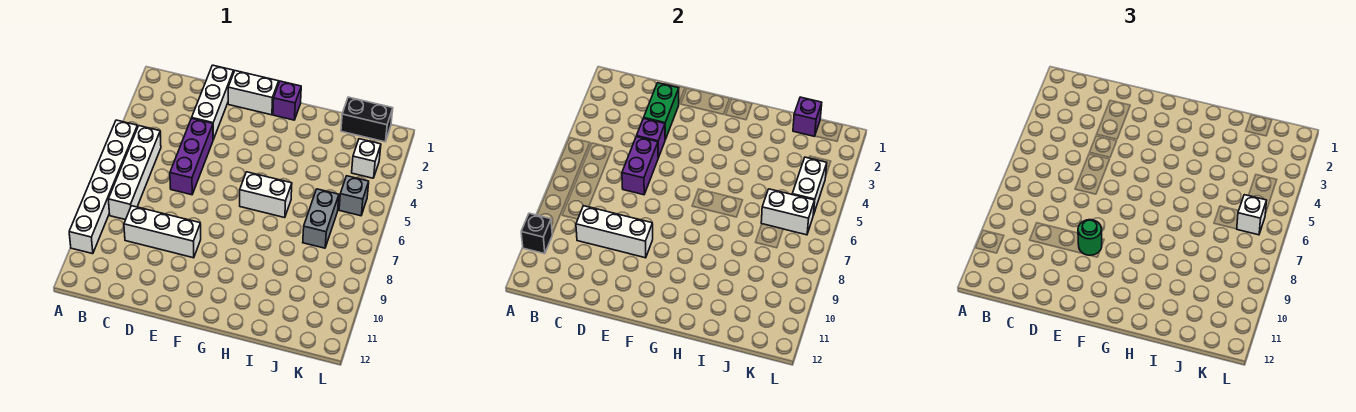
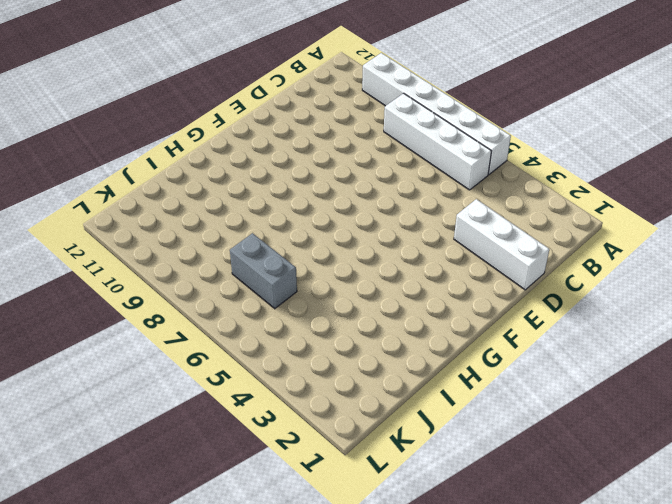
none -> white 1x3 brick [124,206,201,258]
none -> purple 1x3 brick [170,118,213,195]
none -> white 1x2 brick [228,71,279,115]

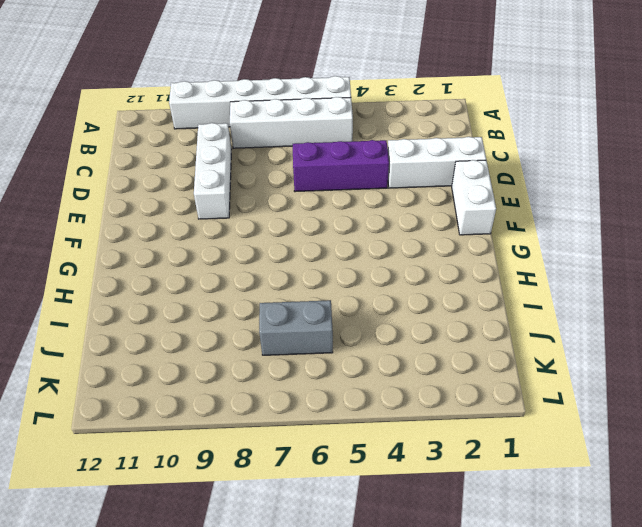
none -> purple 1x1 brick [273,81,301,120]
none -> white 1x2 brick [240,172,292,218]
none -> black 1x2 brick [341,97,393,142]

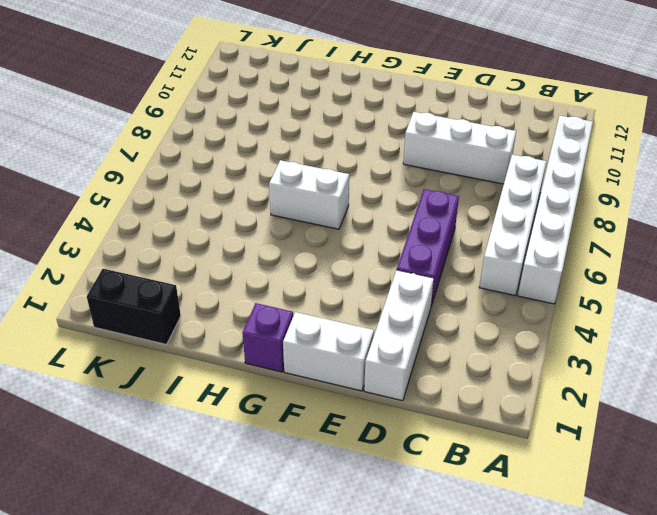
none -> grey 1x2 brick [303,189,339,248]
none -> white 1x1 brick [352,139,381,178]
none -> grey 1x1 brick [339,176,369,216]

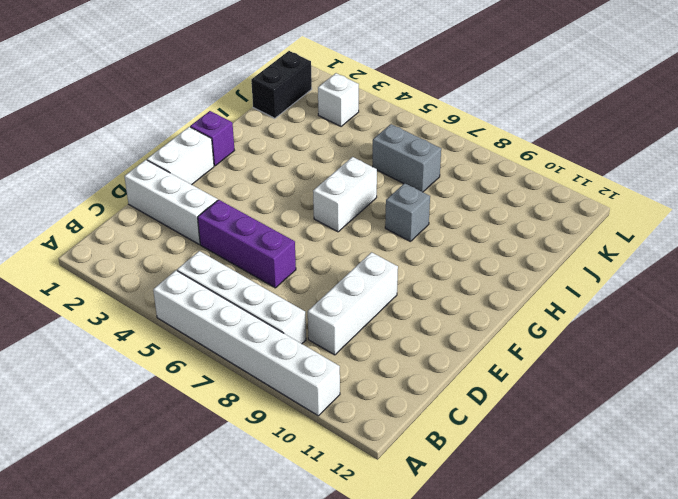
grey 1x1 brick [385,183,430,242] -> grey 1x1 brick moved to [339,176,369,216]
none -> black 1x1 brick [521,213,552,254]
none -> white 1x3 brick [576,206,653,258]
none -> green 1x2 brick [644,83,679,139]

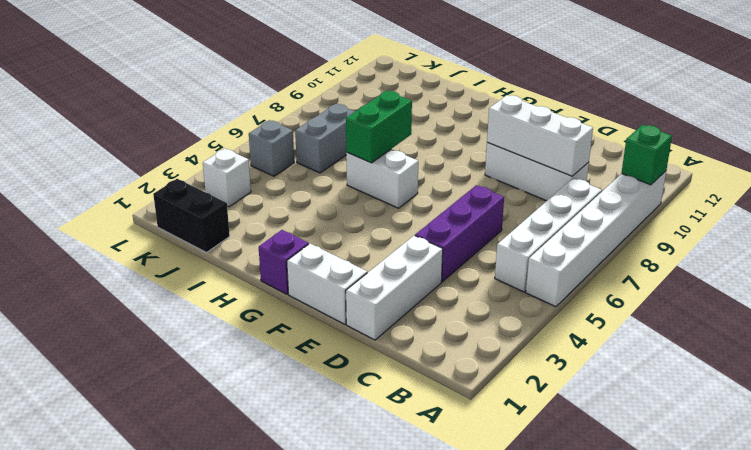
green 1x1 brick [622,125,672,185] -> black 1x1 brick [521,213,552,254]
green 1x2 brick [346,91,412,163] -> green 1x2 brick moved to [644,83,679,139]
none -> purple 1x1 brick [637,118,665,158]
none -> purple 1x2 brick [622,137,658,195]
none -> purple 1x1 brick [793,97,822,136]

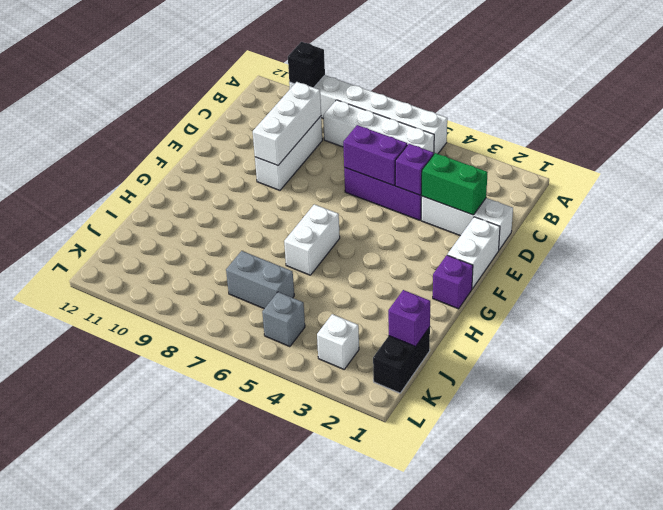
none -> white 1x2 brick [761,189,815,235]
none -> white 1x2 brick [792,157,827,215]
none -> green 1x1 round brick [1078,220,1102,255]

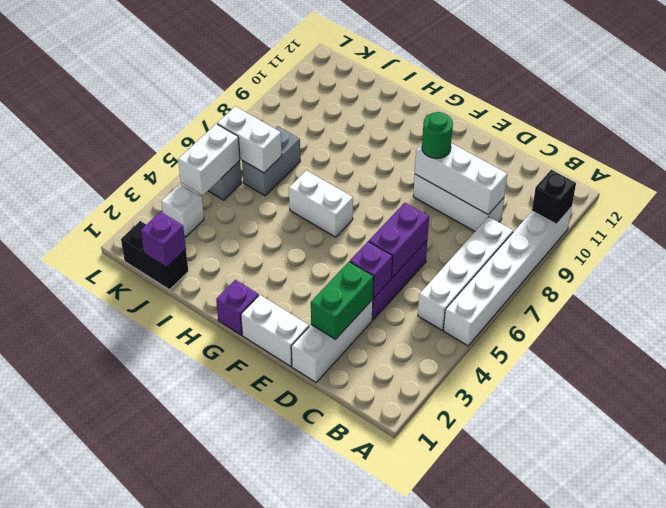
none -> white 1x1 brick [1237,195,1267,235]

